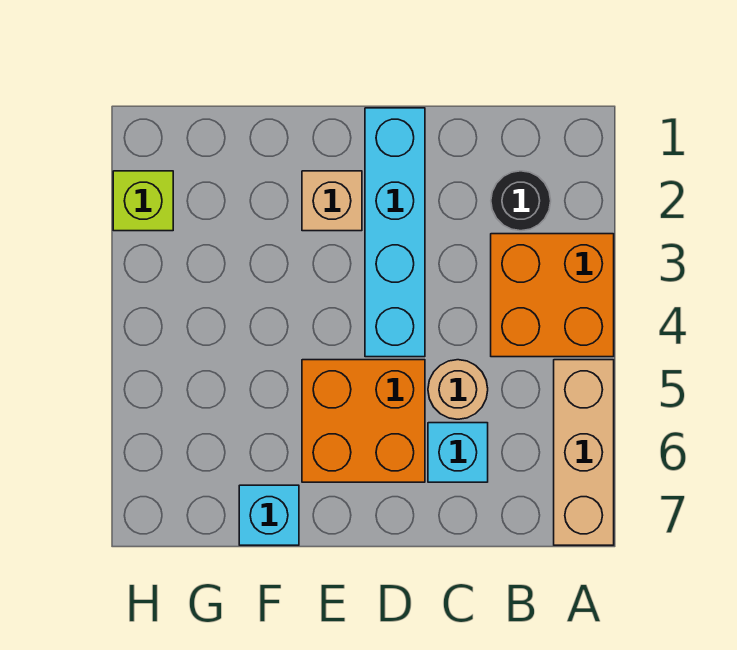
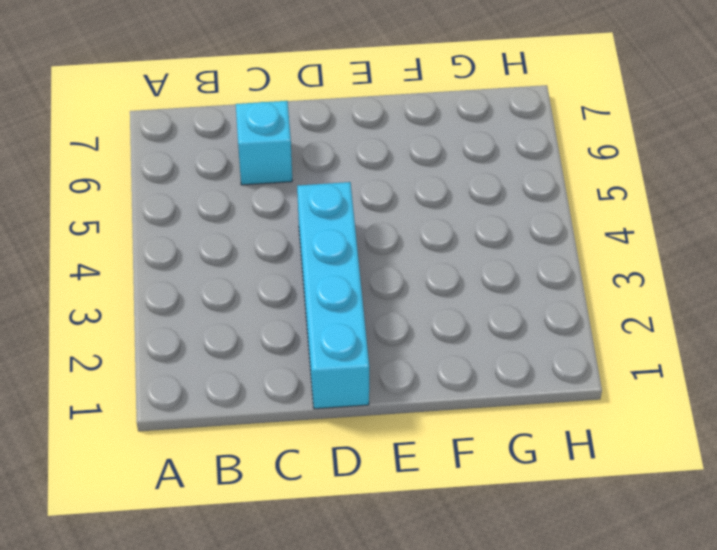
none -> orange 2x2 brick [491,234,614,357]
none -> tan 1x3 brick [554,360,614,545]

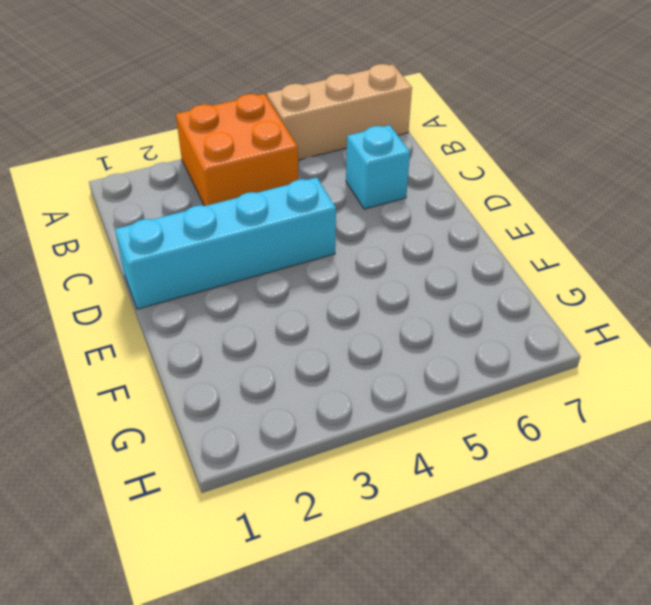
none -> black 1x1 round brick [491,171,551,231]
none -> tan 1x1 round brick [428,360,488,419]

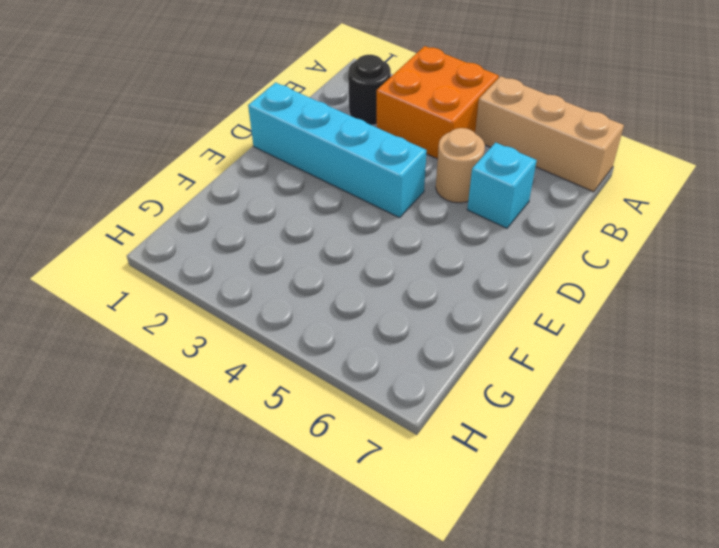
none -> orange 2x2 brick [302,360,425,482]
none -> tan 1x1 brick [302,171,362,231]

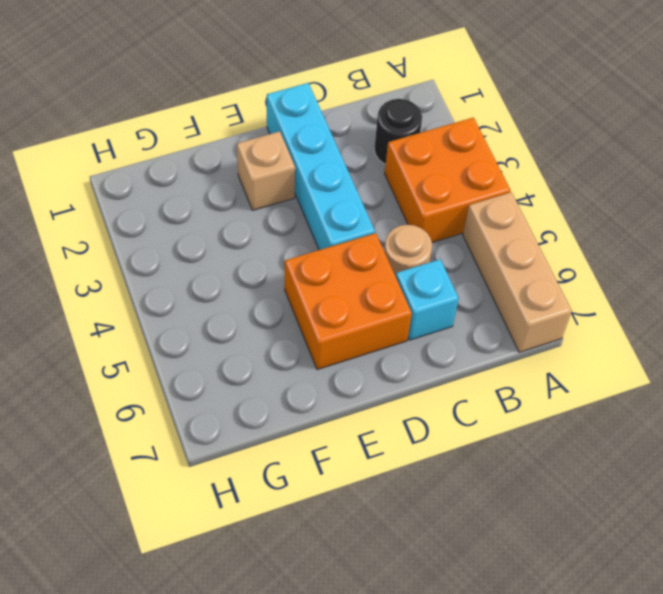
none -> cyan 1x1 brick [239,485,299,545]
none -> lime 1x1 brick [113,171,173,231]

